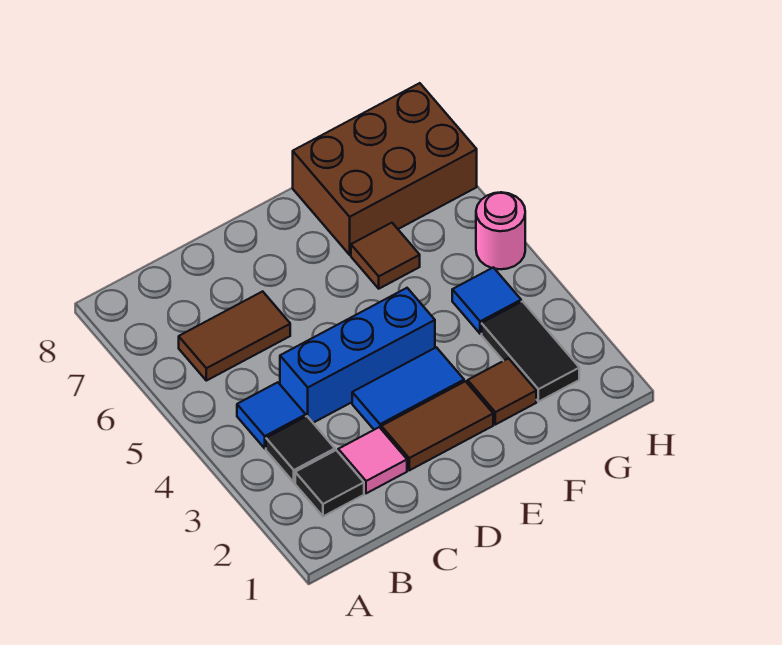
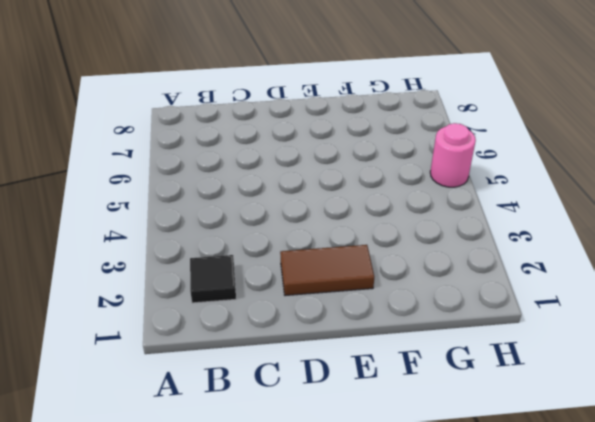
none -> black 1x1 tile [266,416,335,482]
none -> blue 1x1 tile [237,382,306,448]
none -> brown 1x2 tile [179,291,290,381]

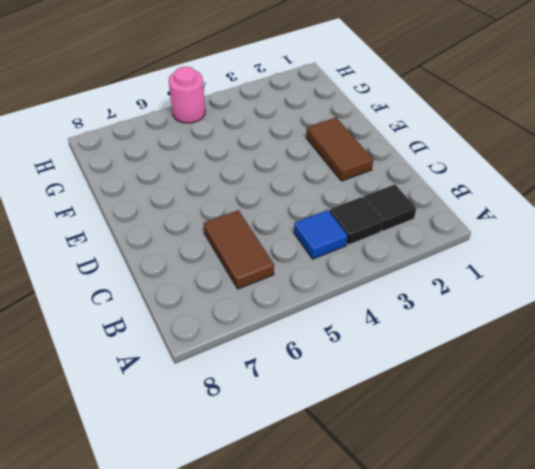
none -> pink 1x1 tile [338,427,407,493]
none -> blue 1x3 brick [280,288,435,423]
none -> blue 1x2 tile [352,347,464,430]

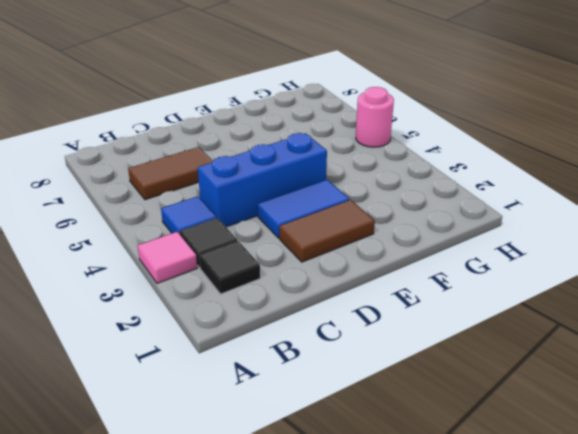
pink 1x1 tile [138,232,197,283] -> pink 1x1 tile moved to [338,427,407,493]
none -> brown 1x1 tile [468,358,536,425]
none -> brown 1x1 tile [351,223,420,289]
none -> brown 2x3 brick [293,83,477,255]

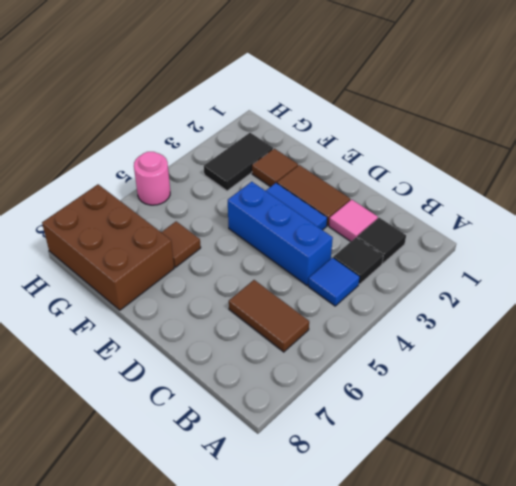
none -> blue 1x1 tile [452,267,521,334]

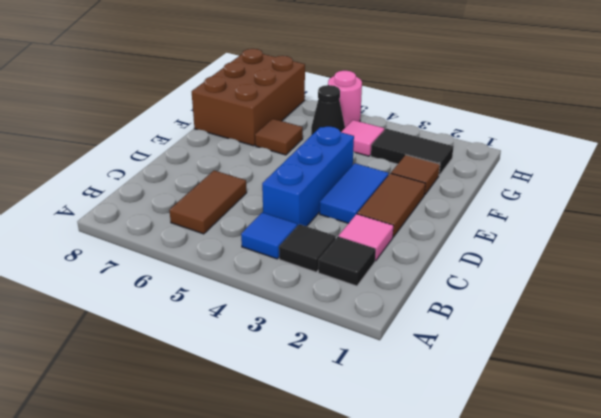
pink 1x1 tile [342,120,384,156] -> blue 1x1 tile [452,267,521,334]
black 1x1 cone [311,85,345,135] -> none

